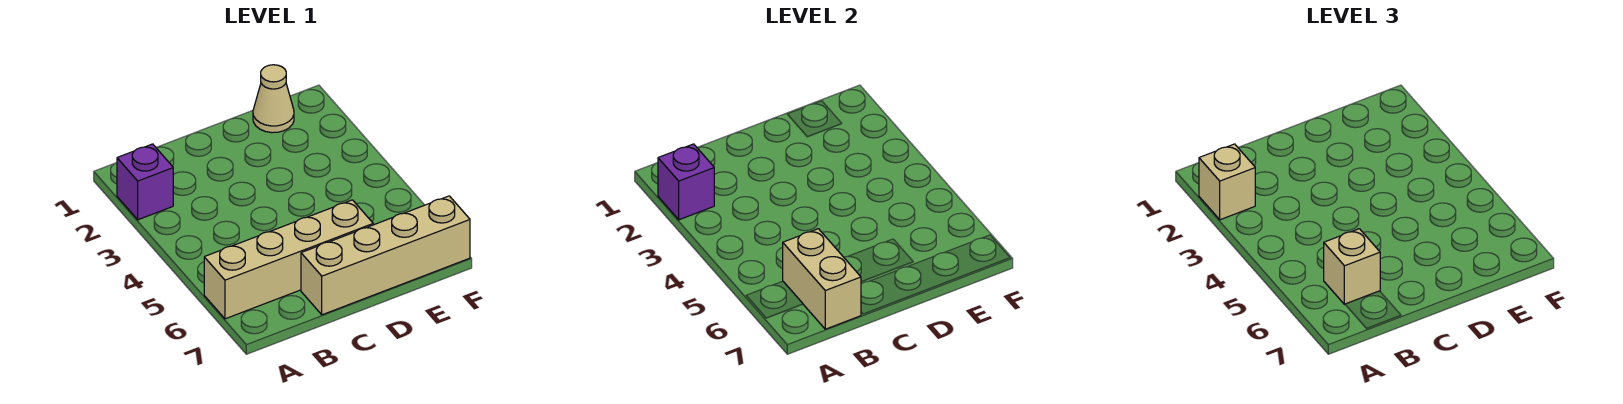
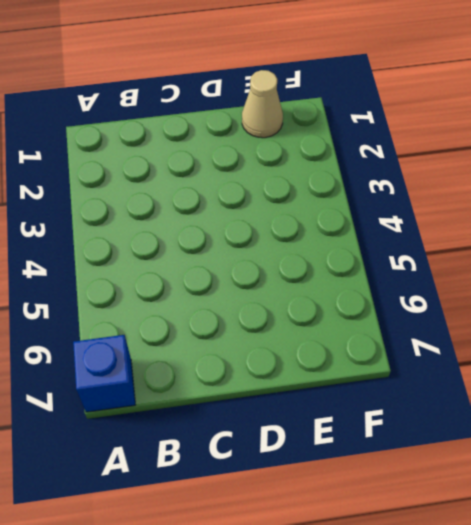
blue 1x1 brick [73,335,135,412] -> none
none -> purple 1x1 brick [117,144,173,220]
none -> tan 1x4 brick [204,200,373,319]

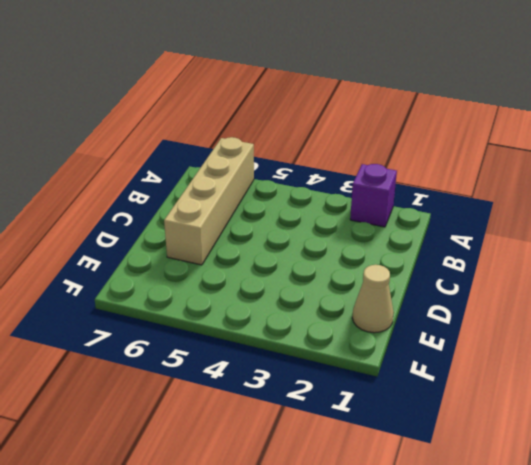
none -> tan 1x4 brick [301,196,470,315]
none -> purple 1x1 brick [658,144,714,220]

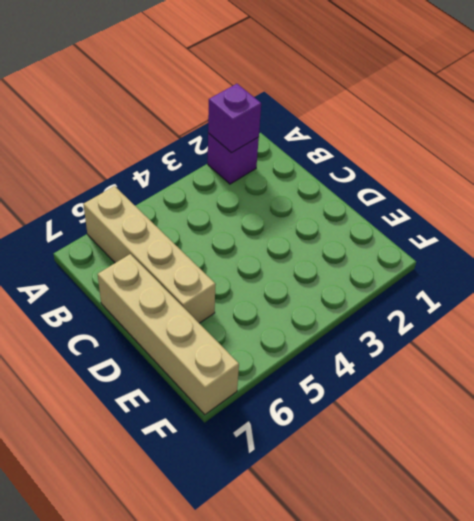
none -> tan 1x1 cone [253,65,294,133]
none -> tan 1x2 brick [783,229,861,329]

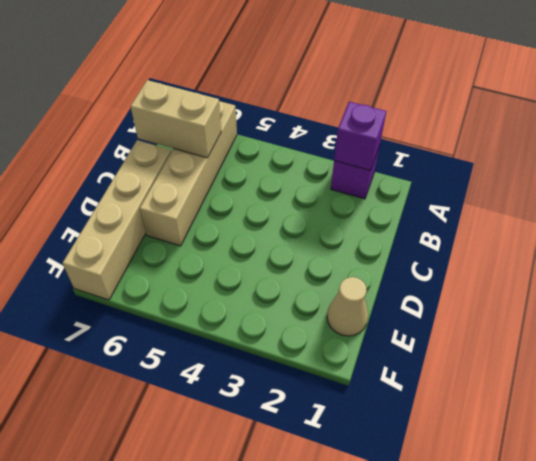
none -> tan 1x1 brick [1199,144,1255,220]
none -> tan 1x1 brick [1324,229,1380,304]

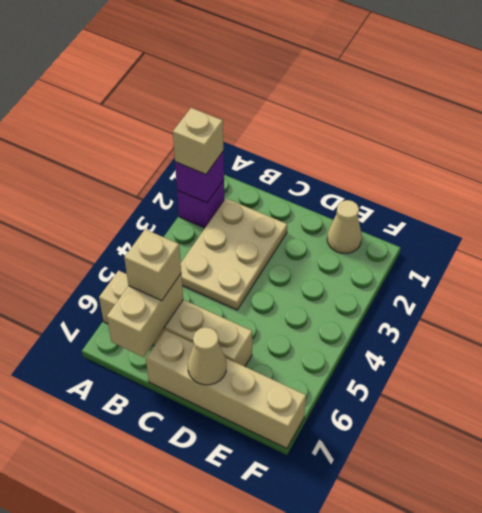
tan 2x3 plate [181,199,287,310] -> none
tan 1x1 cone [188,327,226,385] -> none

